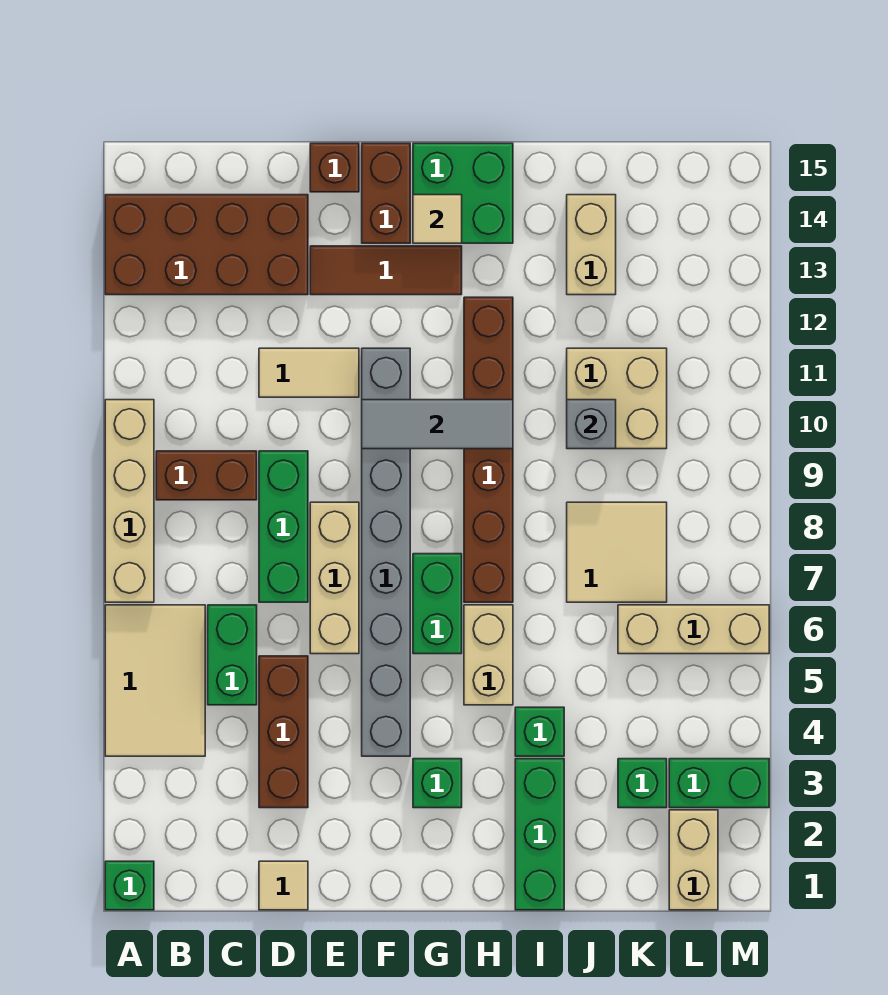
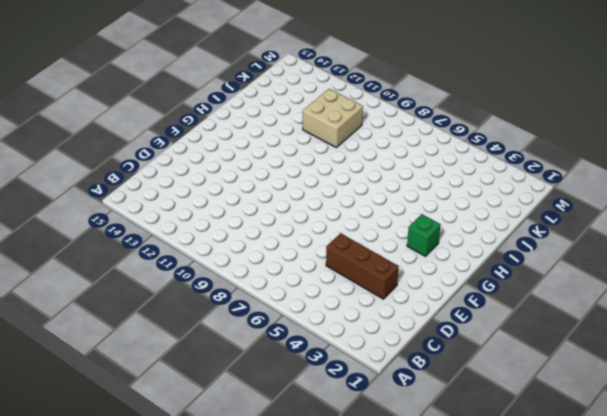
none -> green 1x1 brick [105,861,154,910]
none -> tan 2x3 tile [105,605,205,756]
none -> tan 1x4 brick [105,400,154,602]
none -> brown 2x4 brick [105,195,308,295]

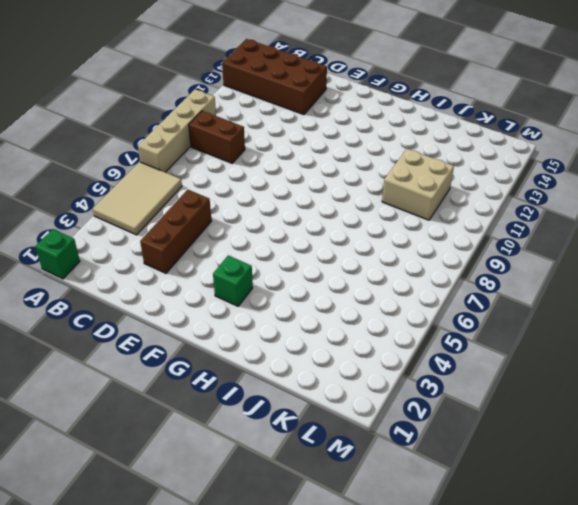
none -> green 1x2 brick [208,605,257,705]
none -> tan 1x1 tile [259,861,308,910]
none -> green 1x3 brick [259,451,308,602]
none -> tan 1x2 tile [259,348,359,397]

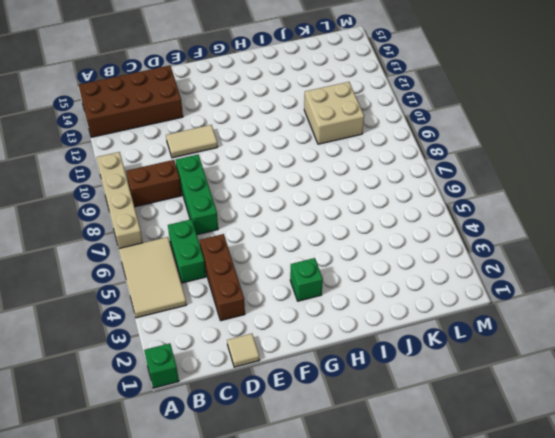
none -> tan 1x3 brick [310,502,359,654]
none -> brown 1x3 tile [310,246,462,295]
none -> brown 1x1 brick [310,143,359,192]
none -> grey 1x8 brick [362,348,410,756]

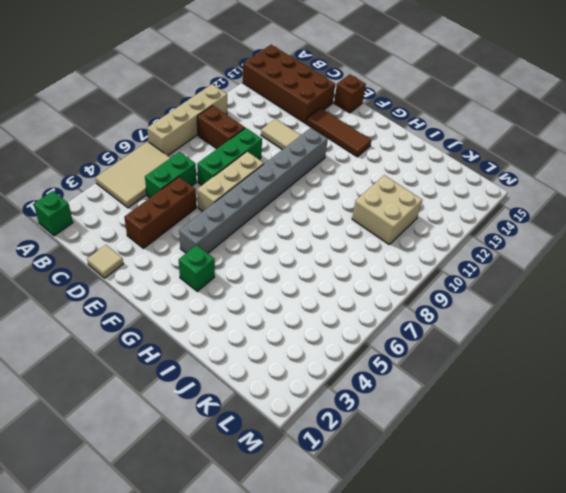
none -> brown 1x2 brick [362,143,410,243]
none -> green 1x2 brick [413,554,462,654]
none -> green 2x2 brick [413,143,513,243]
none -> tan 1x2 brick [464,605,513,705]

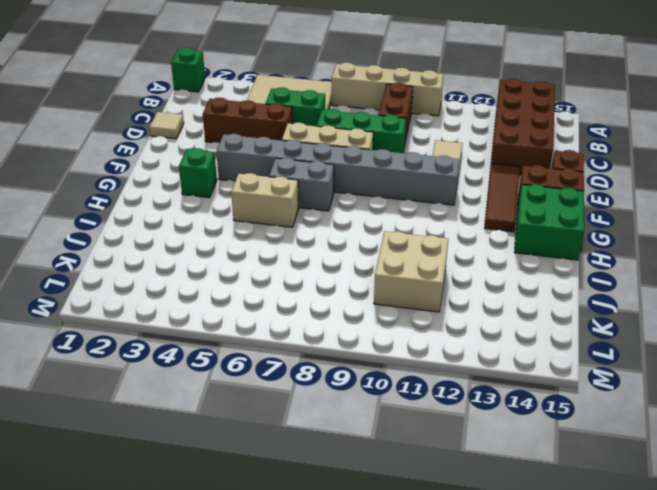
grey 1x2 brick [269,158,334,211] -> green 1x2 brick [413,554,462,654]
none -> brown 1x6 brick [464,297,513,602]
none -> green 1x3 brick [515,759,564,910]
none -> green 1x1 brick [515,707,564,756]
none -> tan 2x2 tile [567,502,667,602]

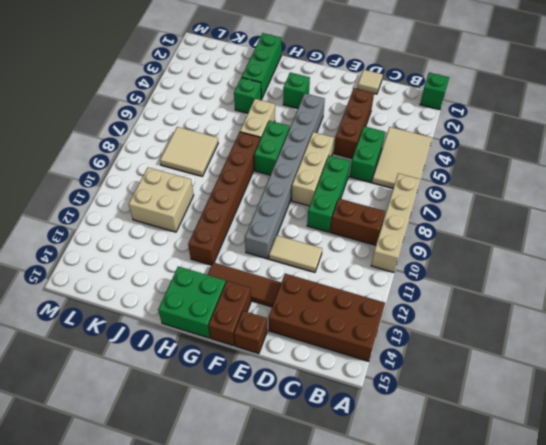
none -> tan 1x2 brick [567,195,616,295]
none -> green 1x1 brick [618,759,667,808]
none -> tan 1x3 brick [618,605,769,654]
none -> tan 1x2 brick [669,810,718,910]

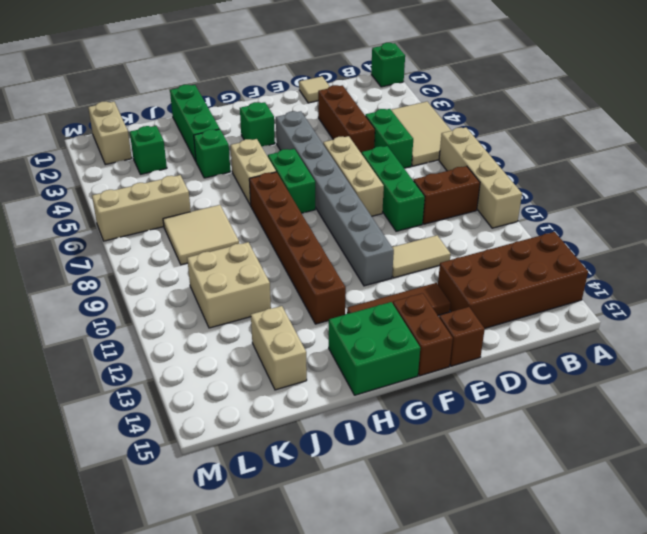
none -> green 1x2 brick [669,759,769,808]
none -> grey 1x3 tile [362,400,513,449]
none -> tan 1x1 tile [413,195,462,243]
none -> grey 1x1 brick [567,400,616,449]

